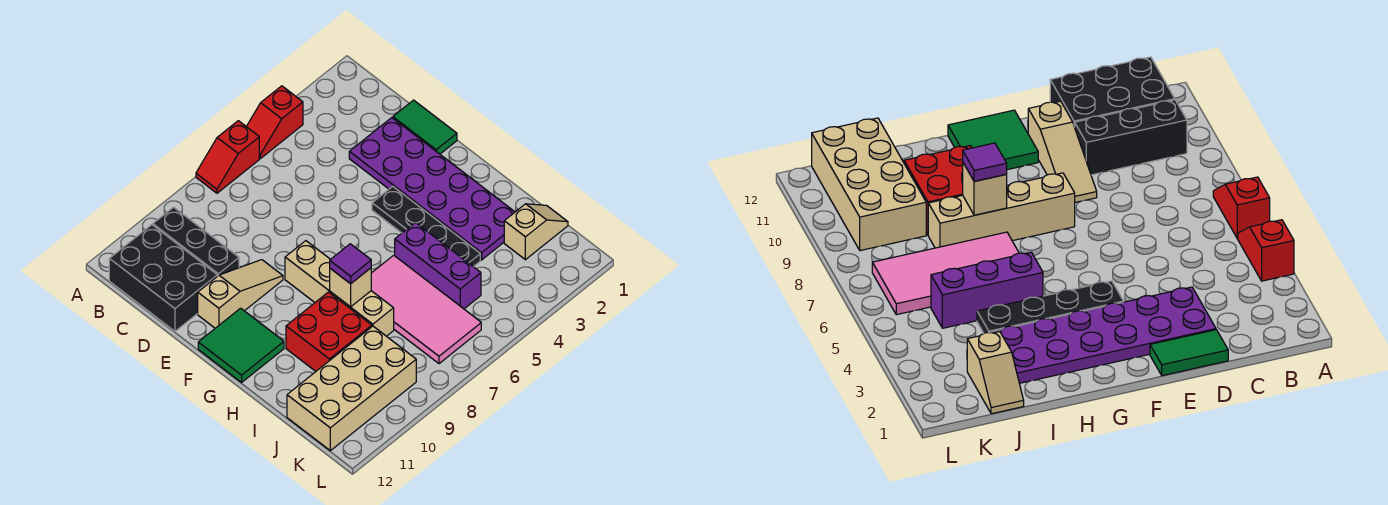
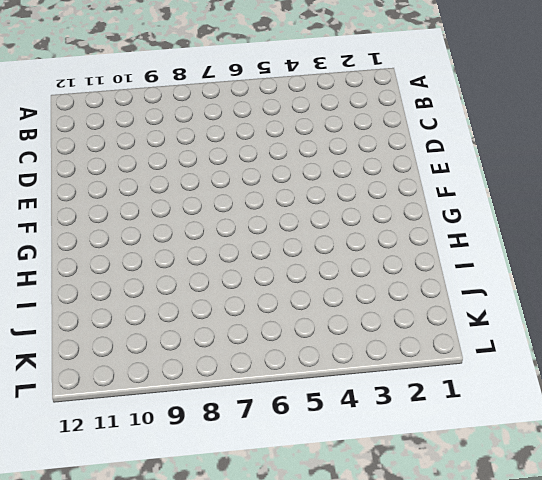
none -> red 1x2 slope [246,86,303,159]
none -> red 1x2 slope [196,121,259,193]
none -> black 1x3 brick [153,207,239,276]

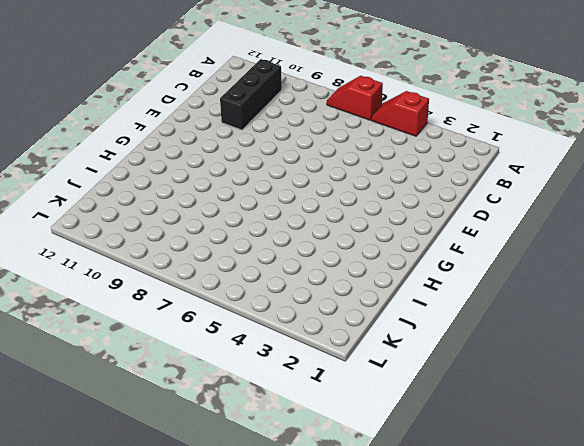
none -> black 2x3 brick [109,225,217,331]
none -> green 1x2 tile [393,100,457,154]
none -> purple 2x6 plate [349,118,515,260]

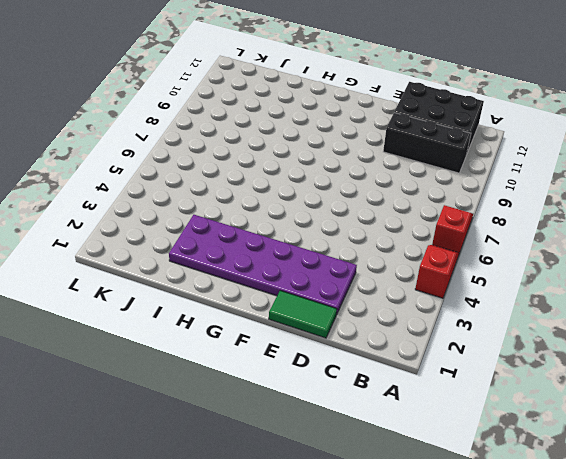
none -> tan 1x3 slope [198,260,283,328]
none -> black 1x4 plate [372,186,480,267]
none -> tan 1x4 brick [285,241,394,336]

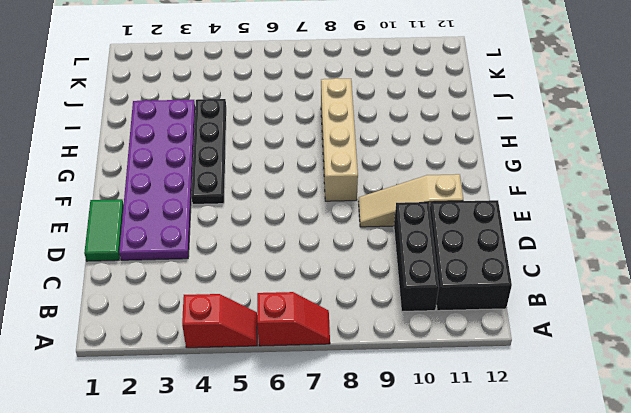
none -> green 2x2 tile [198,308,284,382]
none -> purple 1x3 brick [395,223,481,309]
none -> pink 2x4 tile [371,255,481,364]

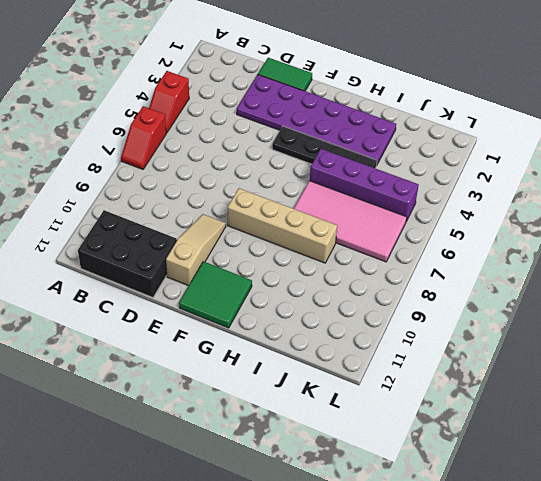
purple 1x4 brick [310,149,419,221] -> purple 1x3 brick [395,223,481,309]
none -> black 1x3 brick [153,207,239,276]
none -> red 2x2 brick [286,292,372,371]
none -> tan 1x2 slope [504,204,568,260]

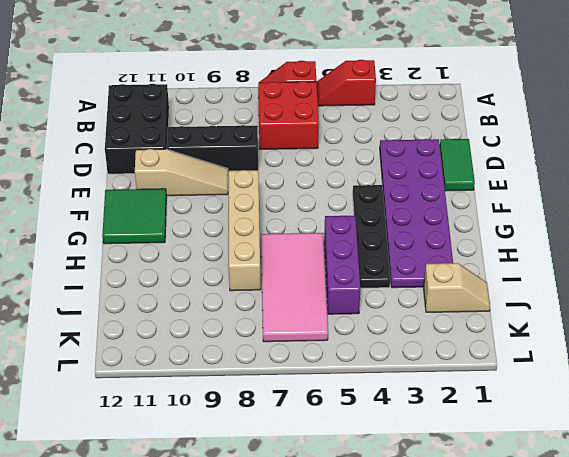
red 2x2 brick [258,81,319,149] -> red 2x2 brick moved to [286,292,372,371]
black 1x3 brick [167,125,258,172] -> black 1x3 brick turned to [153,207,239,276]
none -> tan 2x4 brick [287,326,416,451]
none -> tan 1x1 brick [330,268,371,307]
none -> purple 1x1 tile [330,244,371,284]

